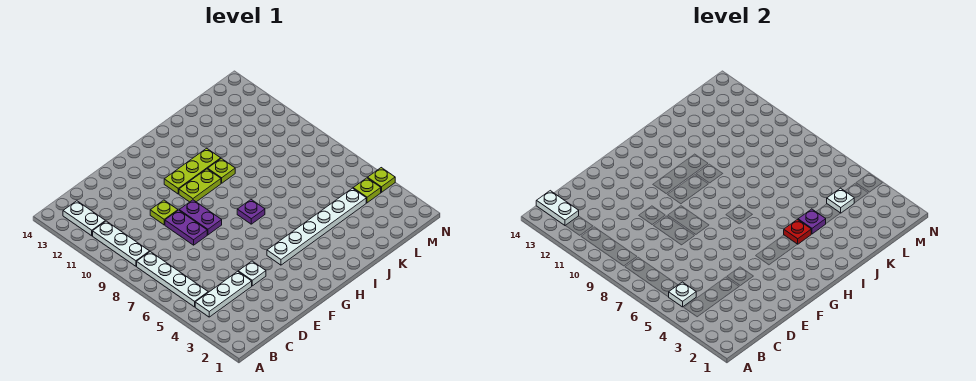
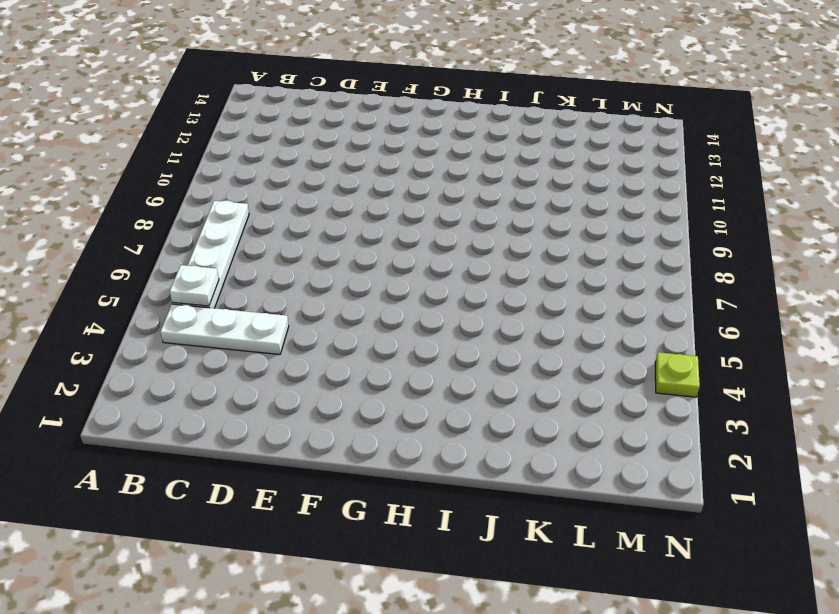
none -> white 1x3 plate [93,221,150,266]
none -> white 1x2 plate [63,201,105,236]
none -> white 1x1 plate [238,261,266,286]

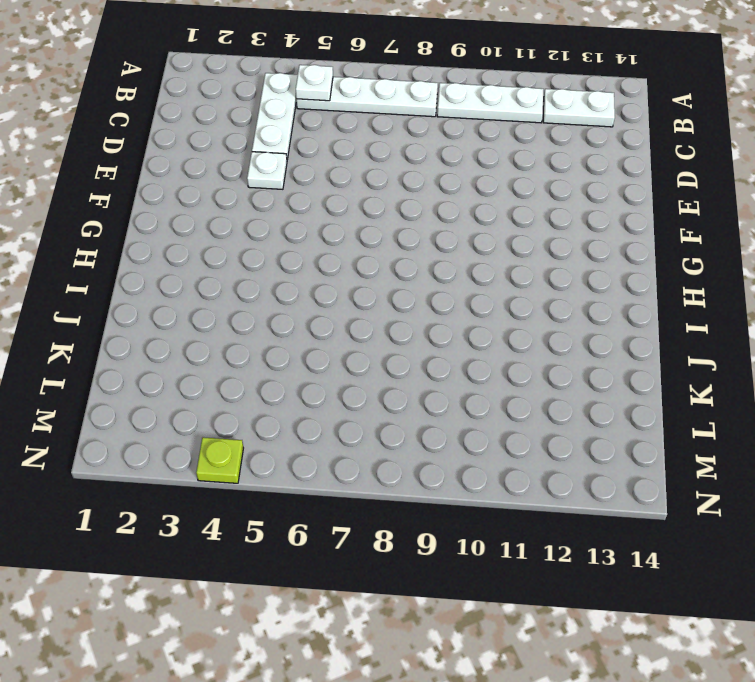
none -> purple 1x2 plate [165,210,207,245]
none -> lime 1x1 plate [150,200,178,225]
none -> purple 1x2 plate [179,200,222,235]

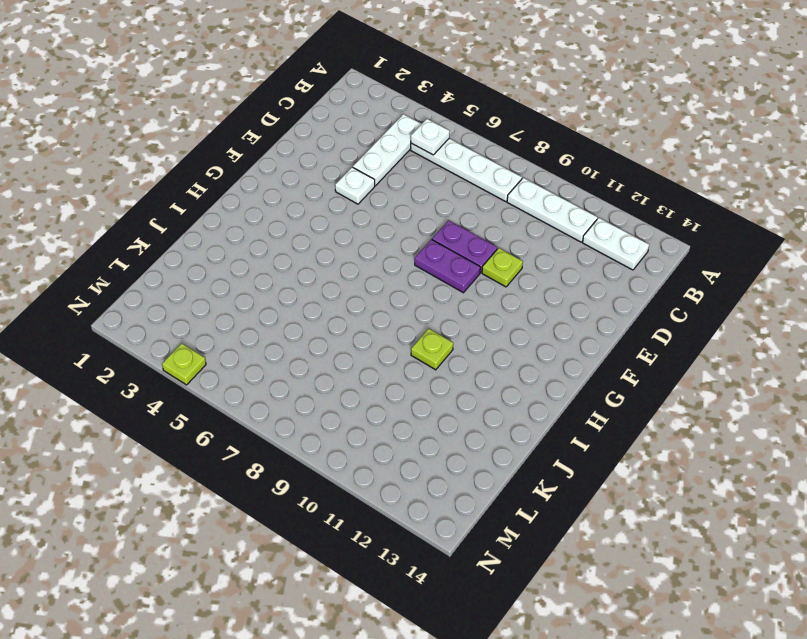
none -> white 1x6 plate [267,188,366,265]
none -> lime 1x2 plate [179,169,221,202]
none -> lime 1x3 plate [164,148,221,194]

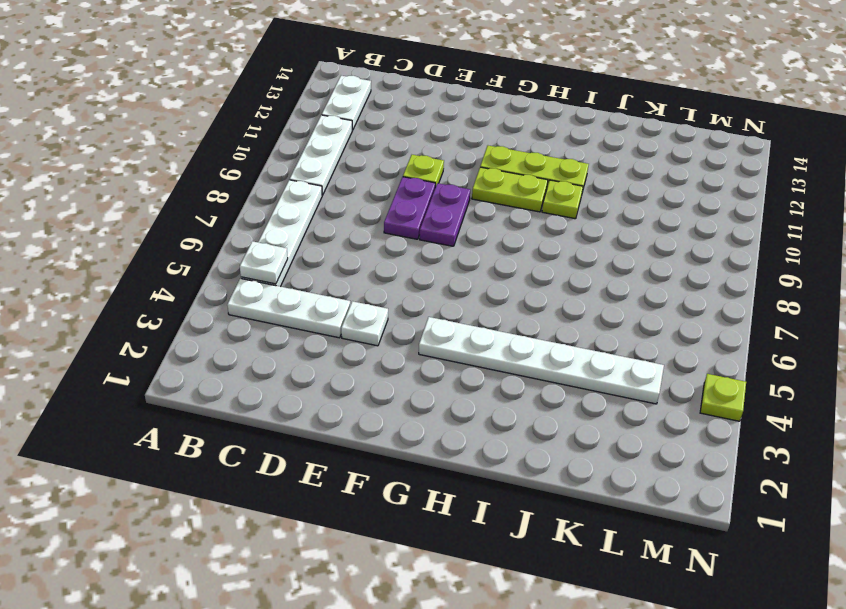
none -> purple 1x1 plate [237,200,265,224]
none -> lime 1x1 plate [353,178,381,203]
none -> white 1x2 plate [536,191,579,226]

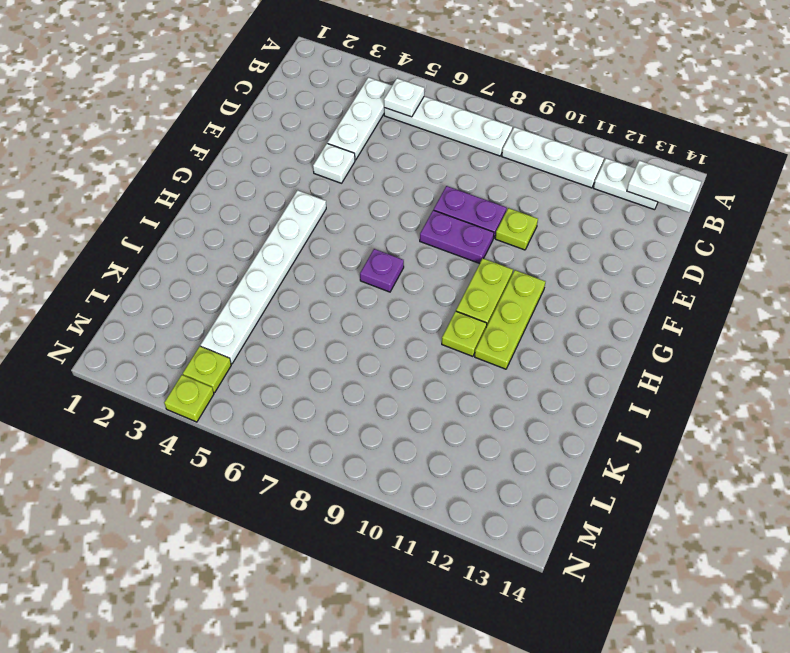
none -> red 1x1 plate [784,220,811,244]
none -> purple 1x1 plate [798,209,826,234]
none -> white 1x1 plate [827,188,854,213]

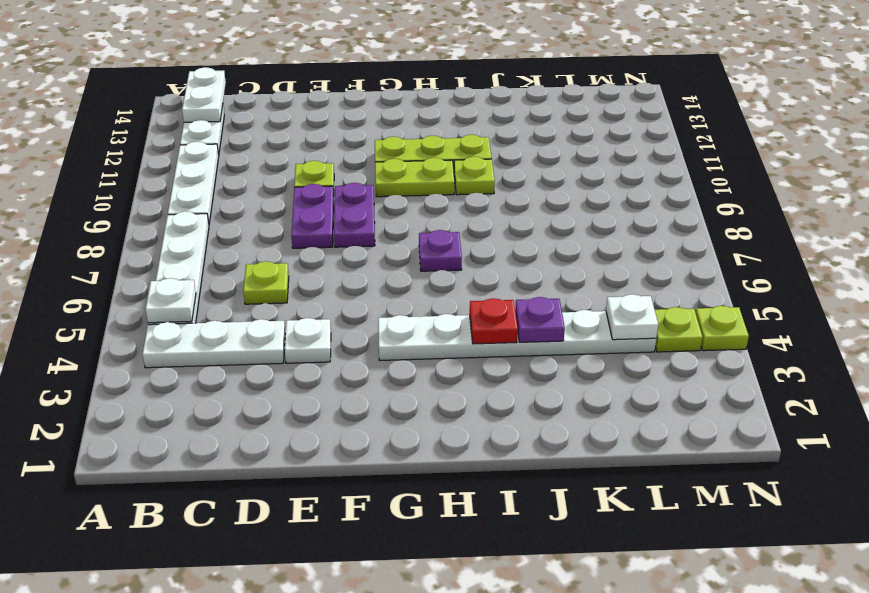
lime 1x1 plate [243,261,289,304] -> none

